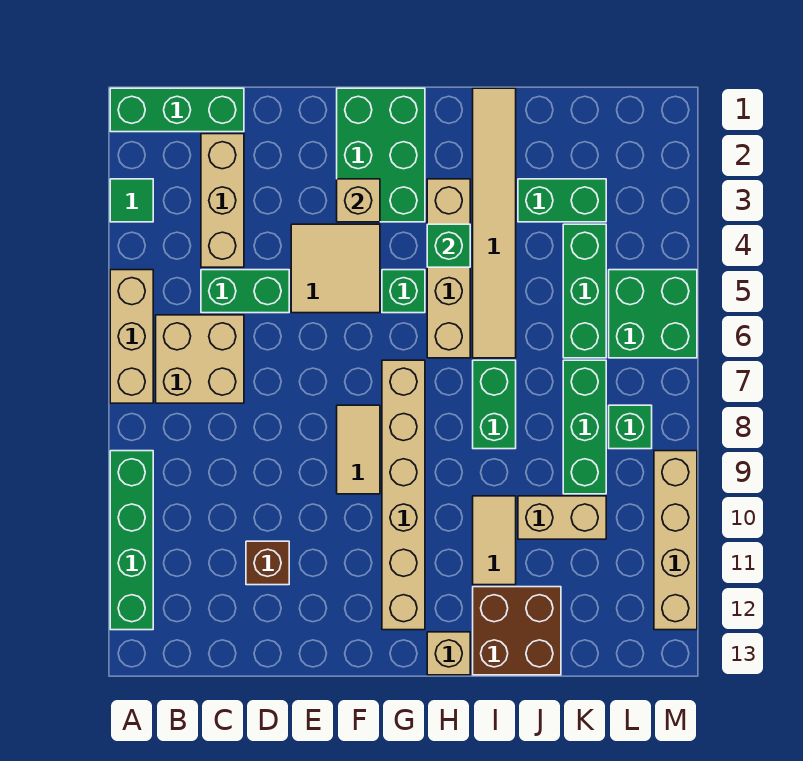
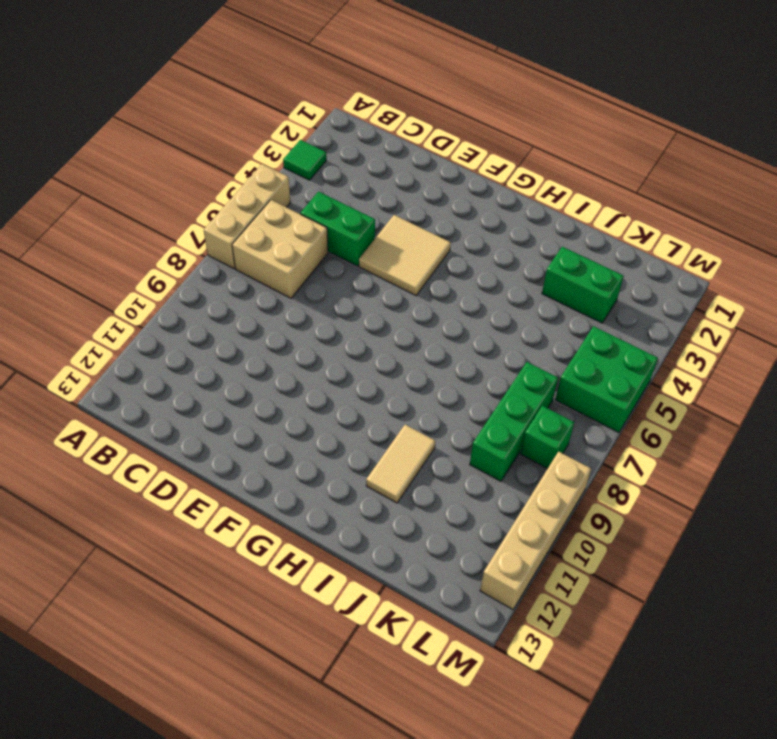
none -> green 1x3 brick [110,88,244,132]
none -> green 1x4 brick [110,451,153,630]
none -> tan 1x3 brick [201,134,244,267]

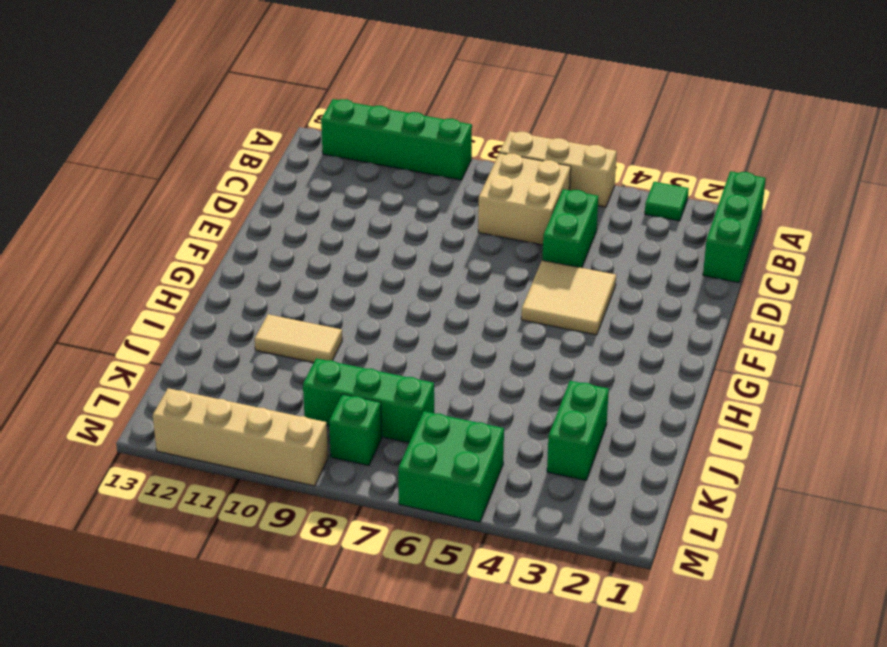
none -> tan 1x3 brick [201,134,244,267]
none -> brown 1x1 brick [246,541,289,585]
none -> green 2x3 brick [337,88,425,222]

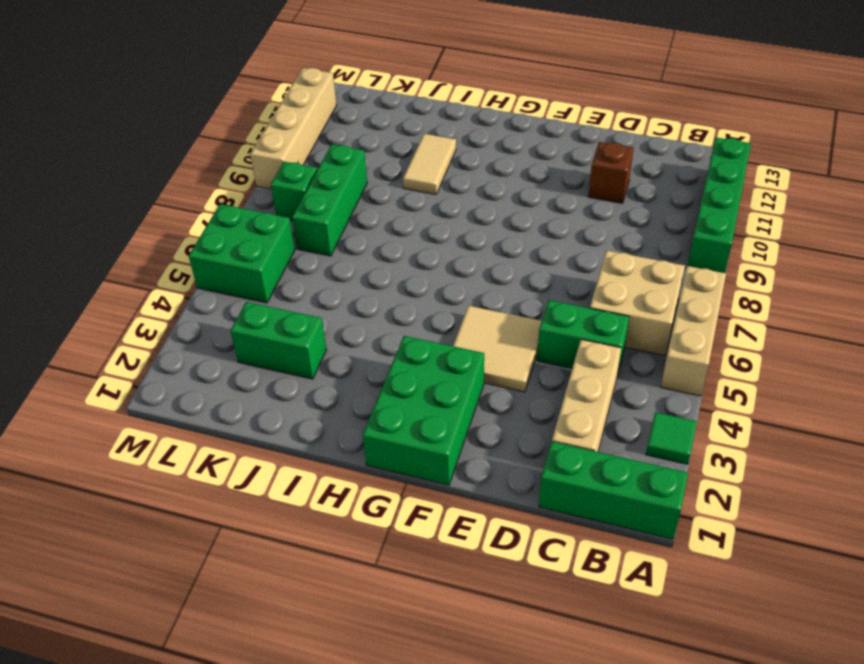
none -> tan 1x2 tile [337,405,380,494]
none -> green 1x1 brick [382,270,425,313]
none -> tan 1x6 brick [382,360,425,630]

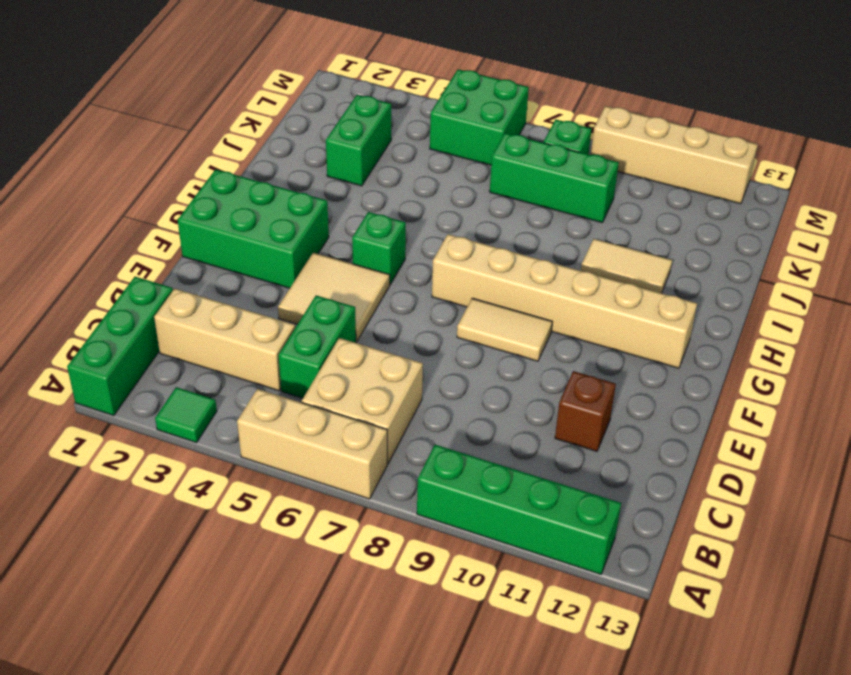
none -> tan 1x4 brick [427,179,470,358]
none -> tan 1x1 brick [427,632,470,675]
none -> tan 1x6 tile [473,88,516,358]

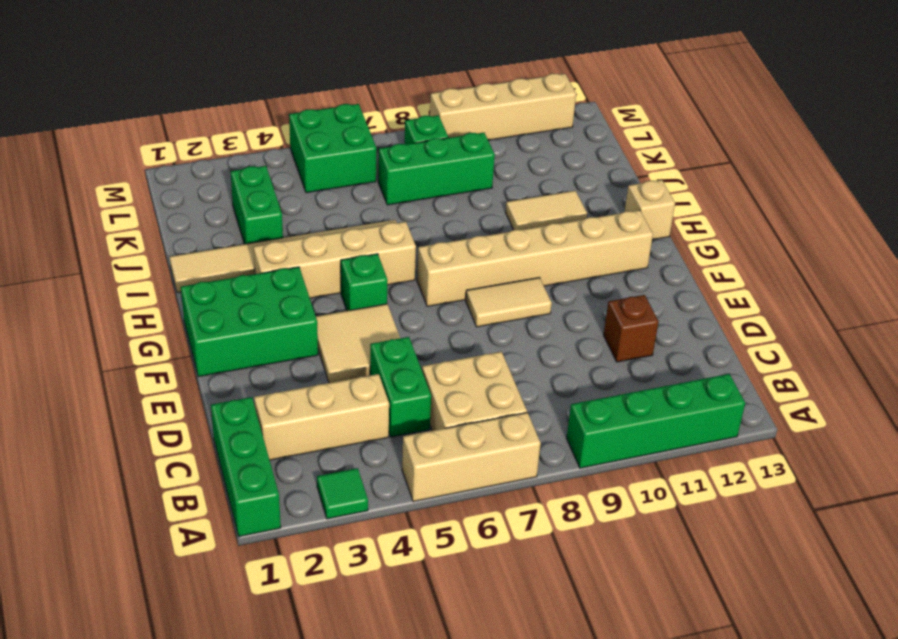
none -> green 1x2 brick [473,360,516,449]
none -> brown 2x2 brick [473,587,561,675]
none -> tan 1x2 brick [518,496,606,539]

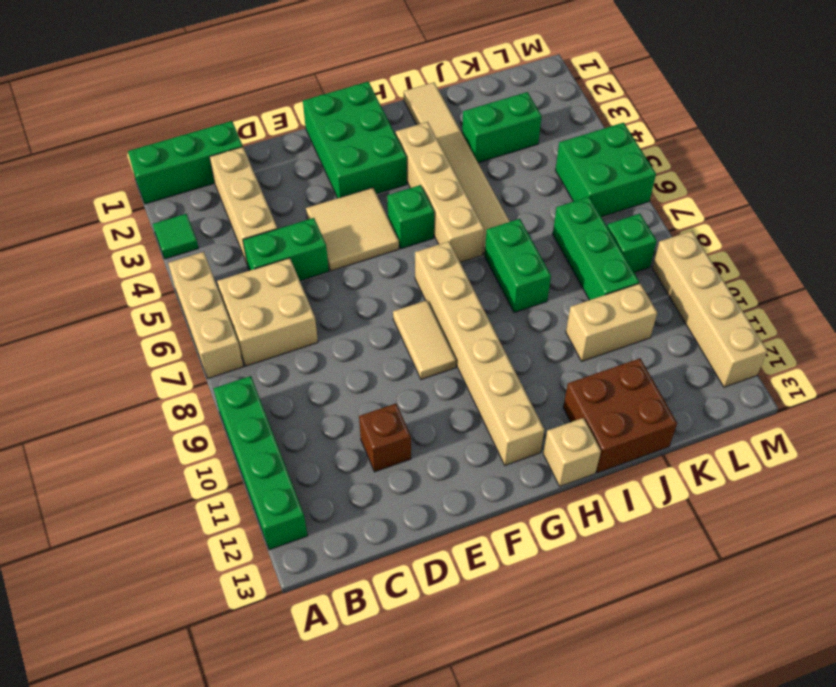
none -> tan 1x2 tile [473,496,516,585]
none -> green 1x3 brick [563,224,606,358]
none -> tan 1x1 brick [337,179,380,222]

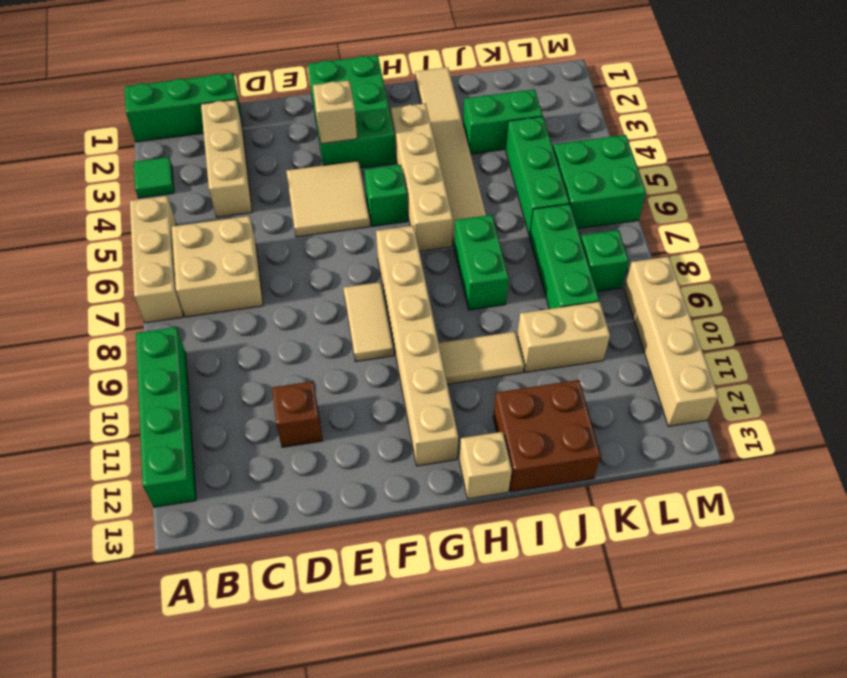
tan 1x2 tile [439,332,524,384] -> tan 1x2 tile turned to [473,496,516,585]
none -> green 1x2 brick [201,270,289,313]
none -> green 1x1 brick [427,224,470,267]

